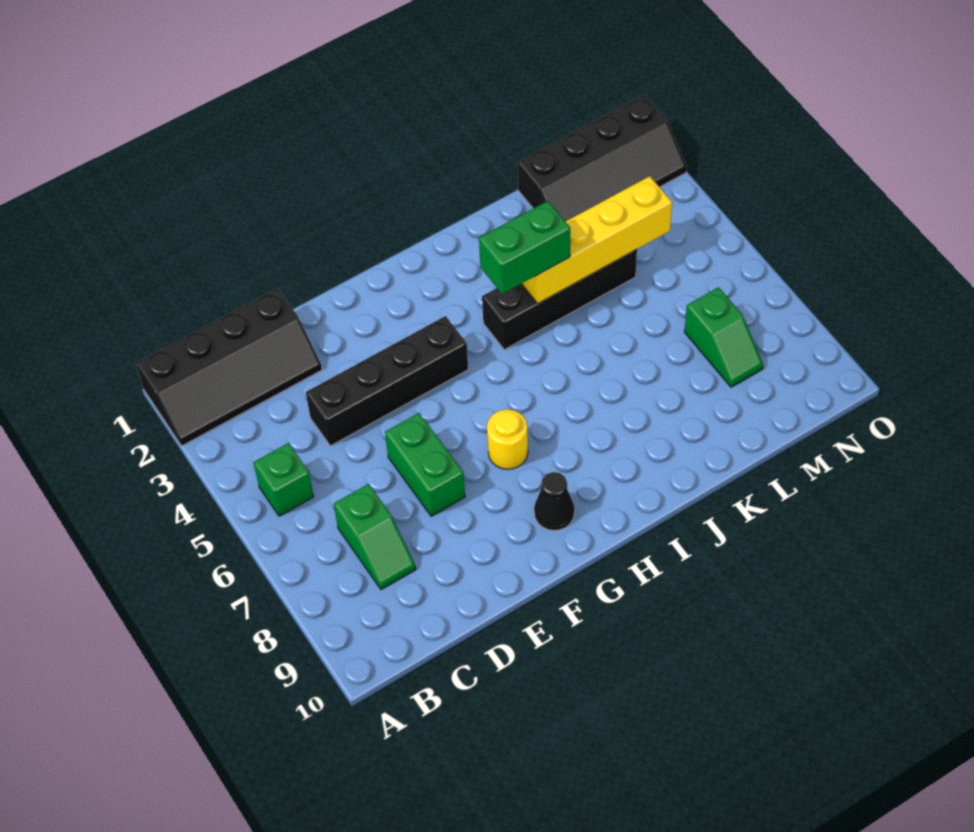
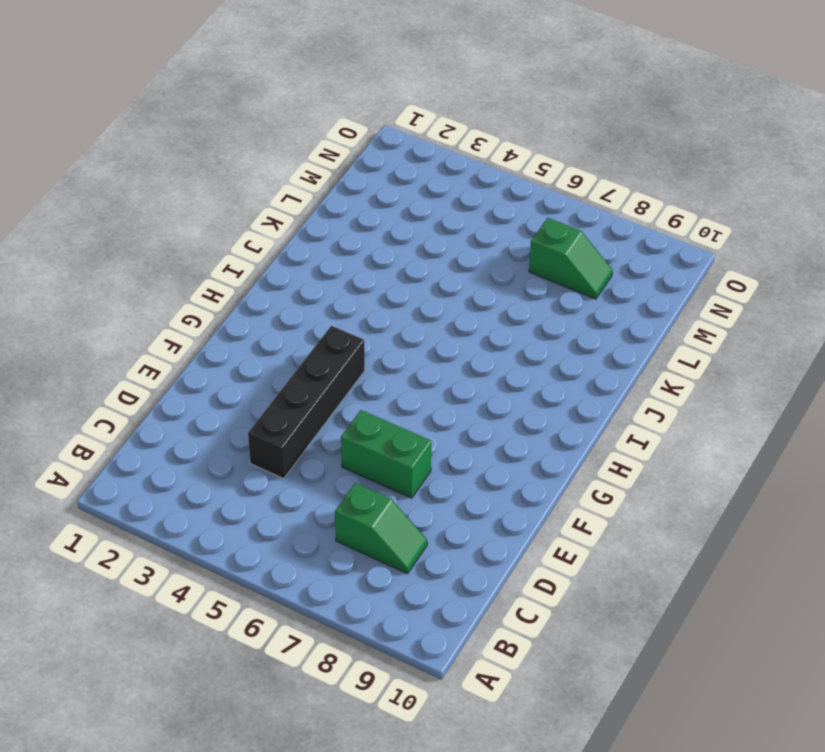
none -> black 2x4 slope [136,289,322,446]
none -> green 1x1 brick [253,443,314,516]
none -> yellow 1x1 round brick [487,409,528,469]

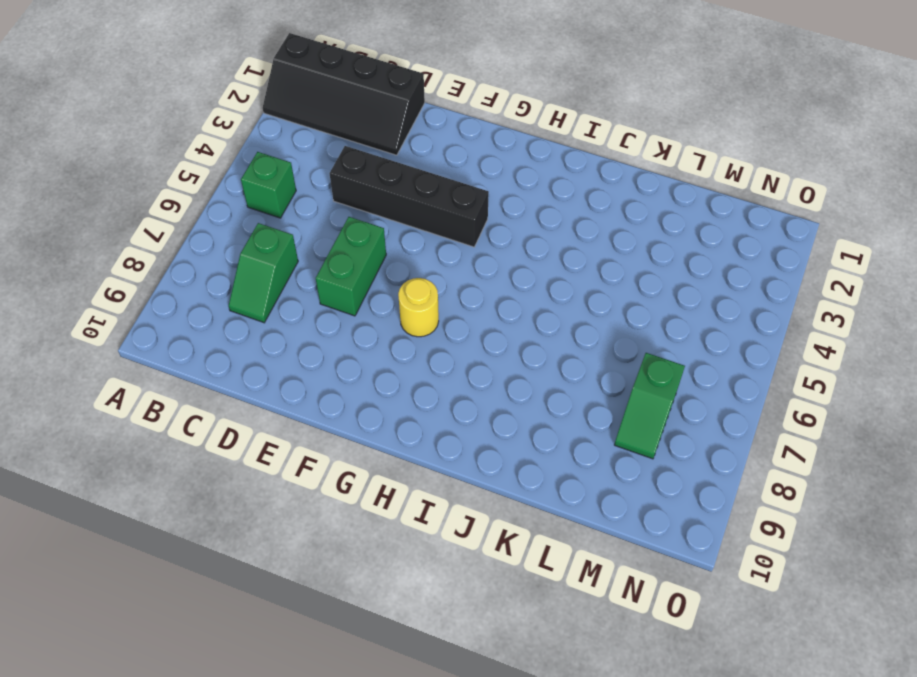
none -> black 1x1 cone [534,472,575,531]
none -> black 1x4 brick [482,249,637,350]
none -> black 2x4 slope [517,95,687,222]

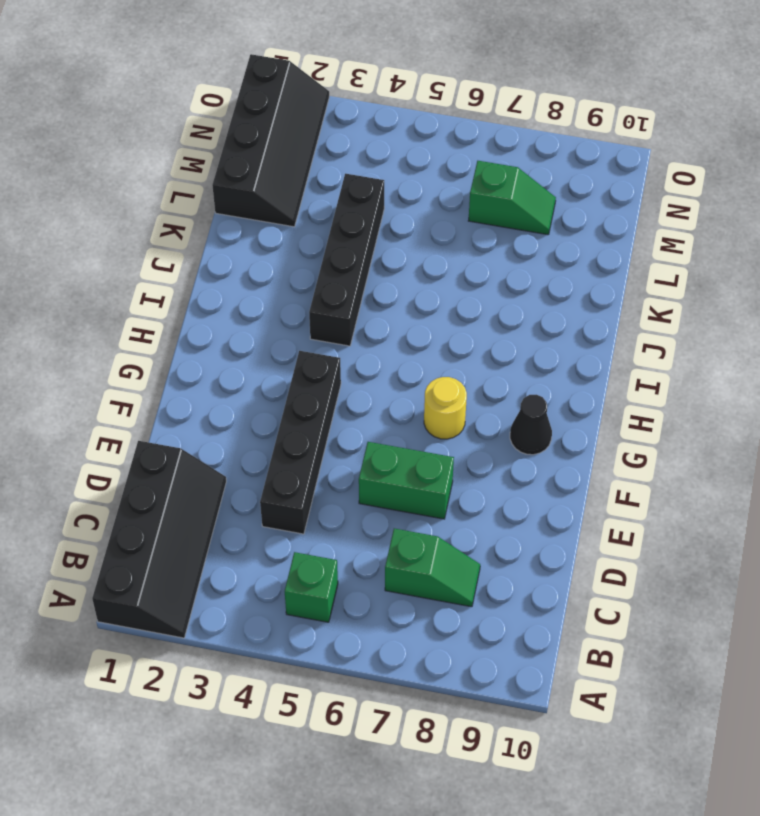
none -> yellow 1x4 brick [522,176,672,304]
none -> green 1x2 brick [479,201,570,294]

